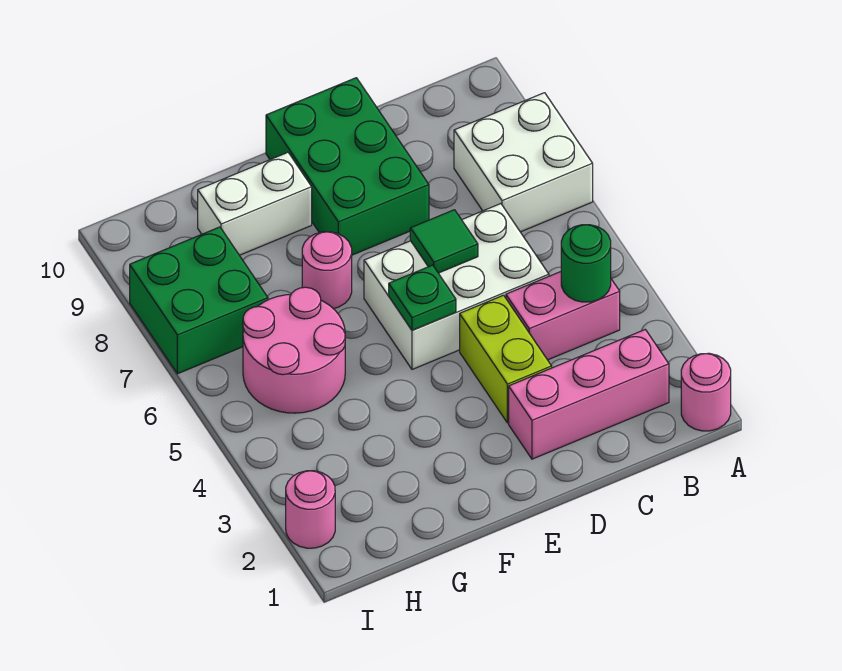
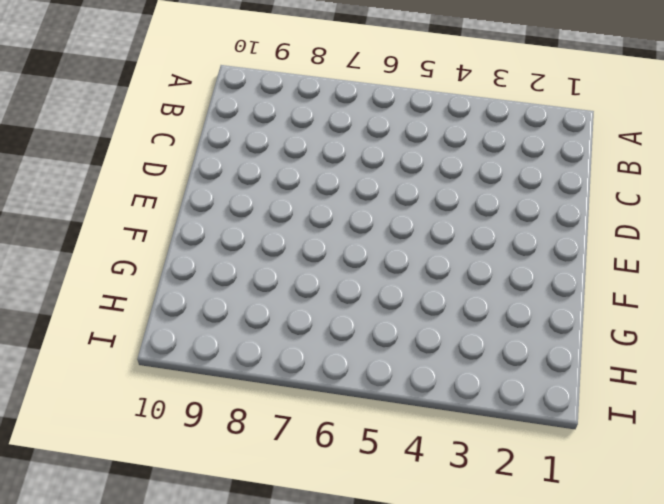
none -> pink 1x1 round brick [681,353,731,431]
none -> white 2x2 brick [454,93,593,232]
none -> pink 1x3 brick [509,330,669,459]

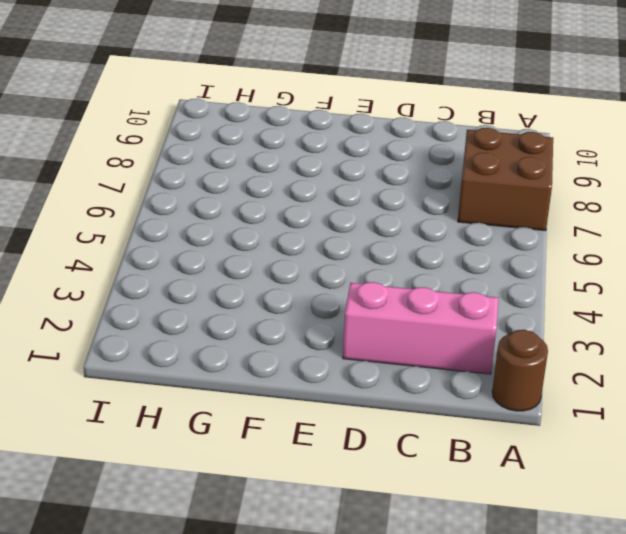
brown 1x1 round brick [492,330,548,411] -> pink 1x1 round brick [681,353,731,431]
brown 2x2 brick [458,128,553,231] -> white 2x2 brick [454,93,593,232]
none -> pink 1x2 brick [506,272,620,360]
none -> white 2x3 brick [364,204,549,369]
none -> lime 1x2 brick [460,295,552,423]

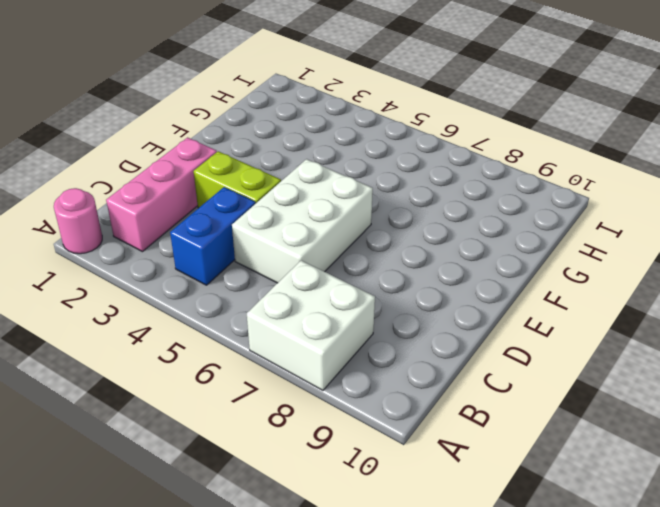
blue 1x2 brick [170,187,256,285] -> pink 1x2 brick [506,272,620,360]
none -> green 2x3 brick [266,78,429,255]
none -> pink 1x1 round brick [302,232,352,309]
none -> white 1x2 brick [198,152,312,255]

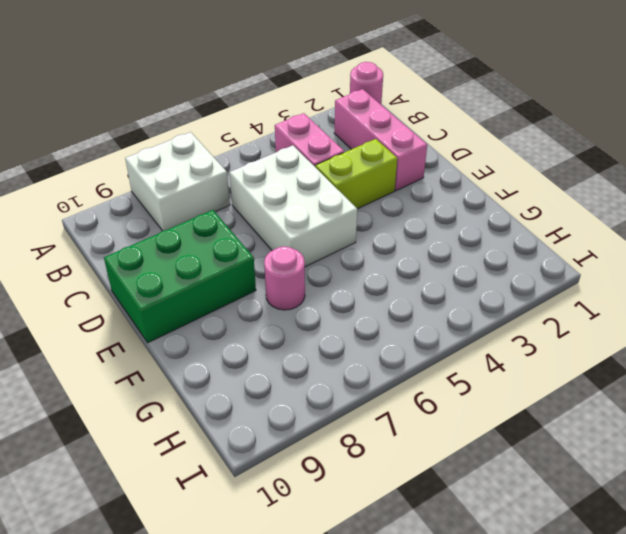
none -> white 1x2 brick [198,152,312,255]
none -> pink 2x2 round brick [243,287,345,413]
none -> green 2x2 brick [130,227,268,374]

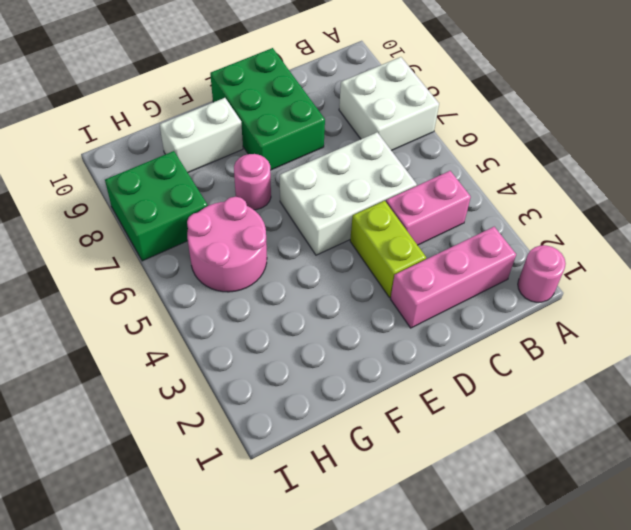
none -> pink 1x1 round brick [286,471,335,548]
none -> green 1x1 round brick [561,225,611,302]
none -> green 1x1 tile [410,210,478,273]

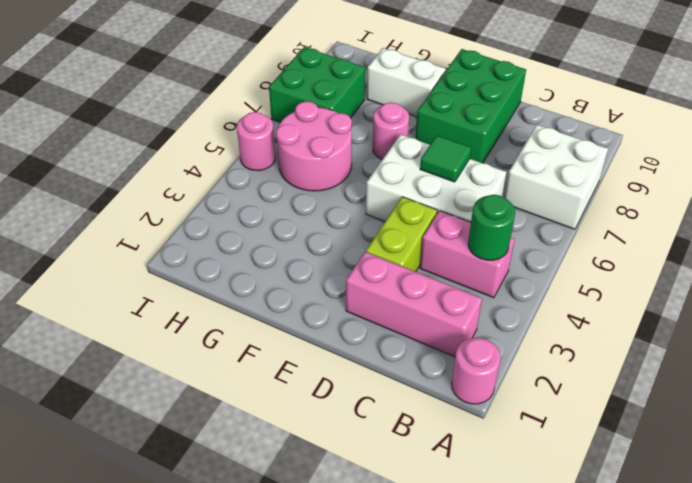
pink 1x1 round brick [237,112,275,171] -> pink 1x1 round brick moved to [286,471,335,548]
none -> green 1x1 plate [389,265,456,330]

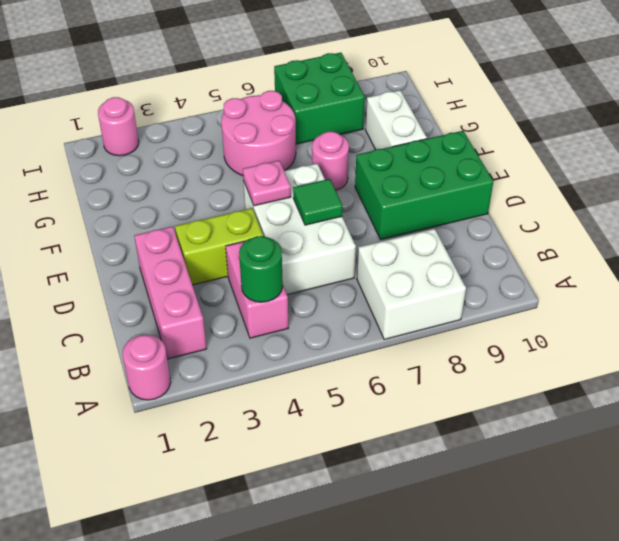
pink 1x1 plate [243,161,291,206] -> green 1x1 plate [389,265,456,330]

